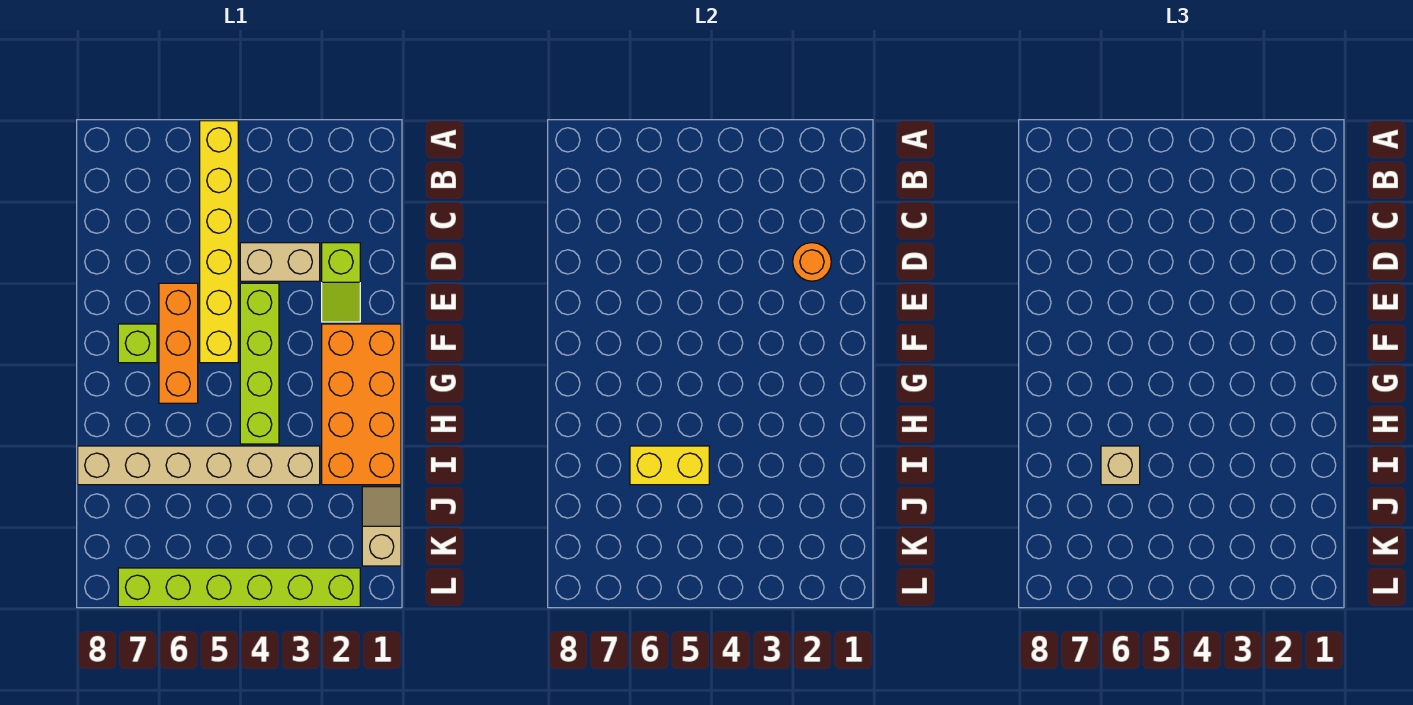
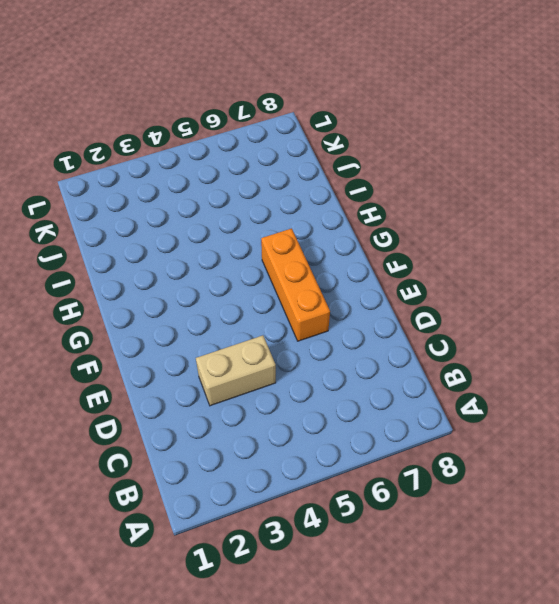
none -> yellow 1x6 brick [200,121,238,363]
none -> lime 1x2 slope [322,243,360,322]
none -> lime 1x4 brick [240,283,279,444]

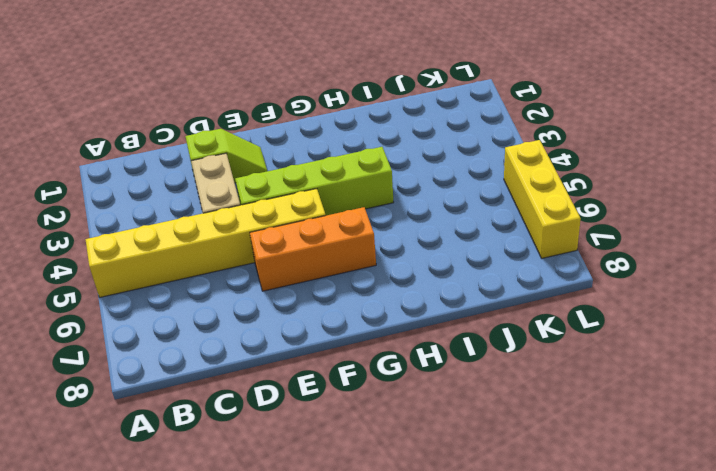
yellow 1x3 brick [504,140,581,258] -> lime 1x6 brick [118,568,360,607]
none -> orange 2x4 brick [322,324,401,485]
none -> lime 1x1 brick [118,324,157,363]
none -> tan 1x6 brick [78,446,320,485]

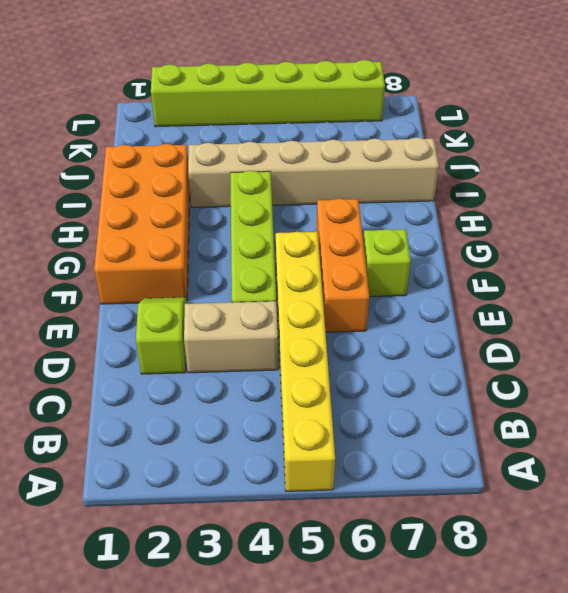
none -> tan 1x2 slope [362,487,401,566]
none -> orange 1x1 round brick [793,243,831,281]
none -> yellow 1x2 brick [630,446,709,485]

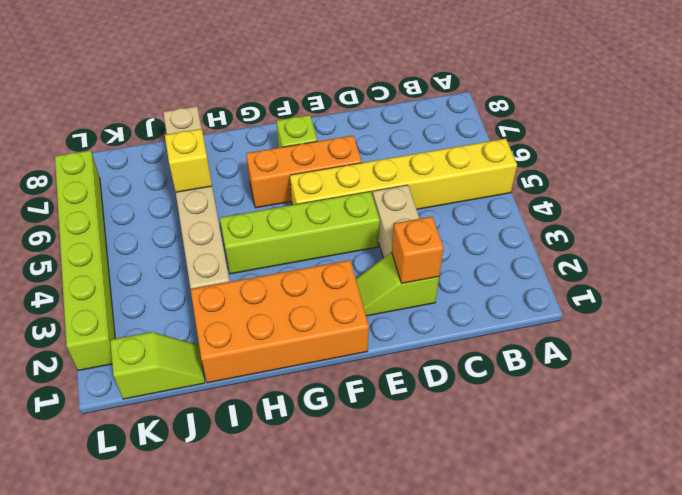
orange 1x1 brick [392,217,444,283] -> orange 1x1 round brick [793,243,831,281]
yellow 1x1 brick [165,129,212,192] -> yellow 1x2 brick [630,446,709,485]
lime 1x2 slope [110,332,205,399] -> tan 1x2 slope [362,487,401,566]
none -> tan 1x1 brick [1101,446,1140,485]

